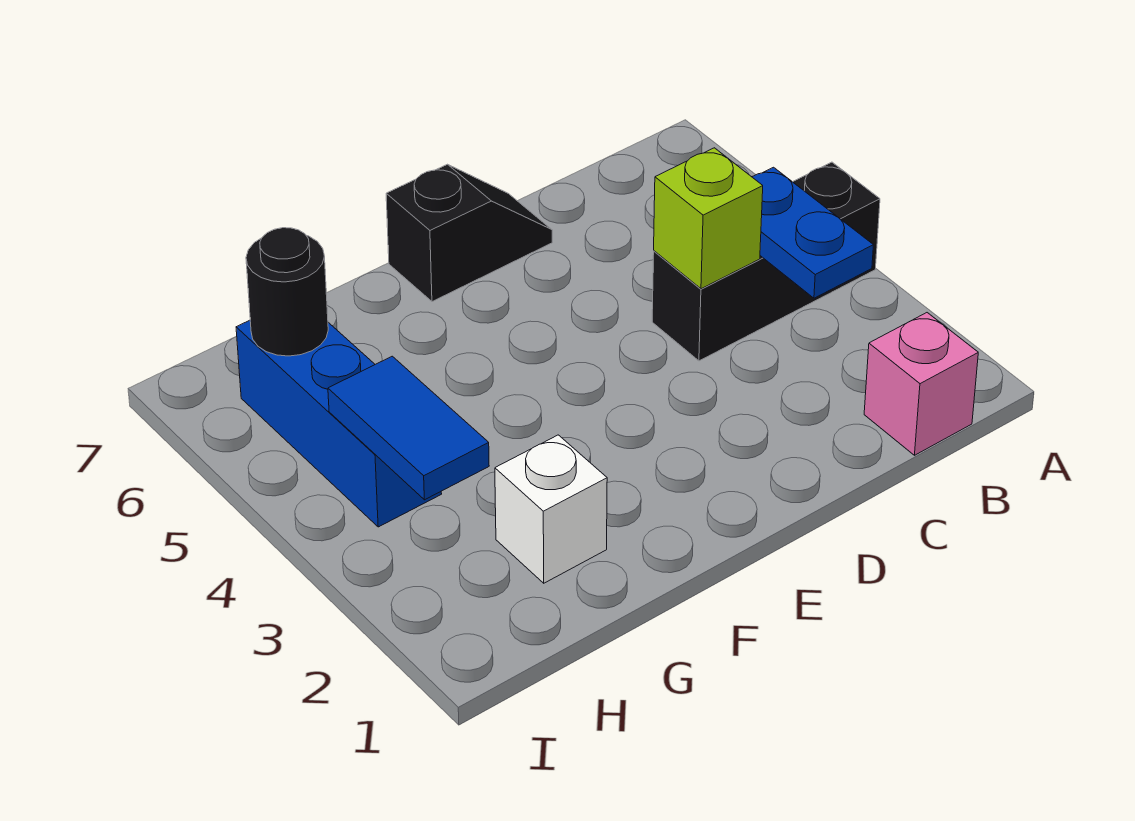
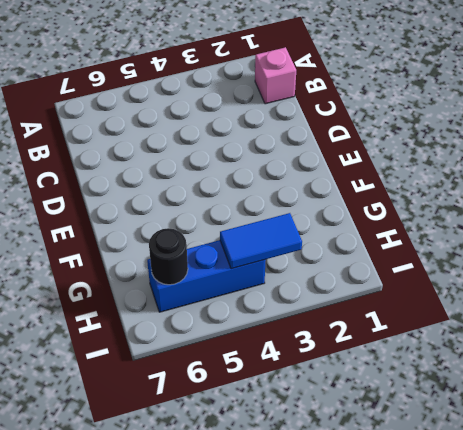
none -> black 1x3 brick [652,162,880,361]
none -> black 1x2 slope [386,164,552,302]

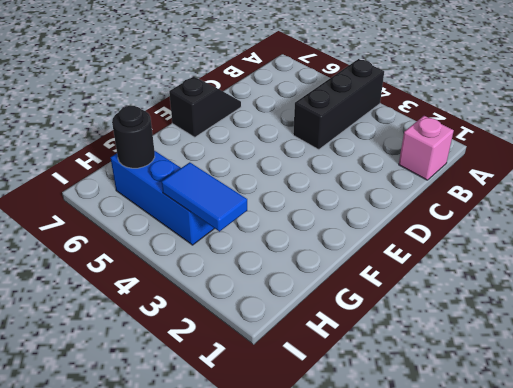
none -> white 1x1 brick [495,435,607,583]
none -> blue 1x2 plate [752,167,873,298]

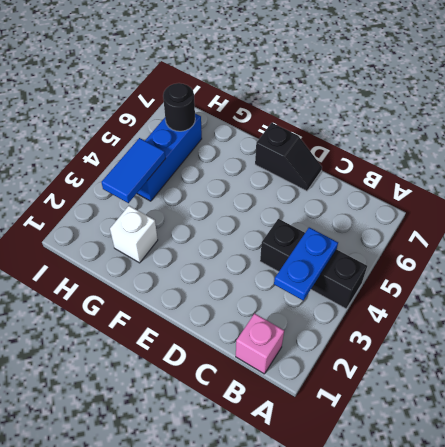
none -> lime 1x1 brick [654,148,763,289]

